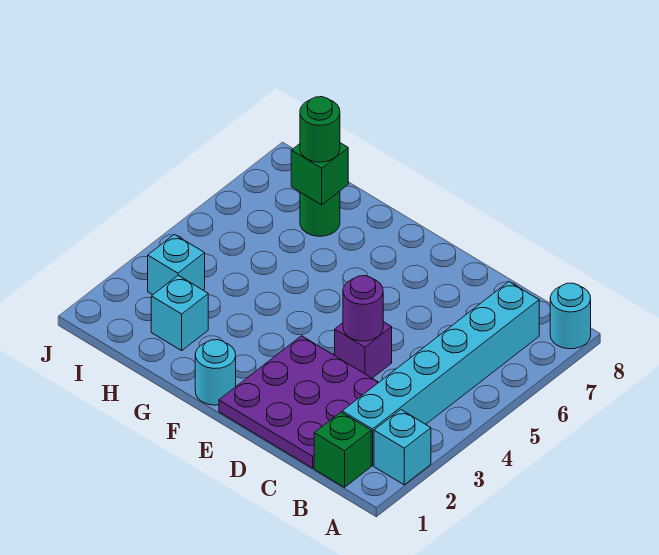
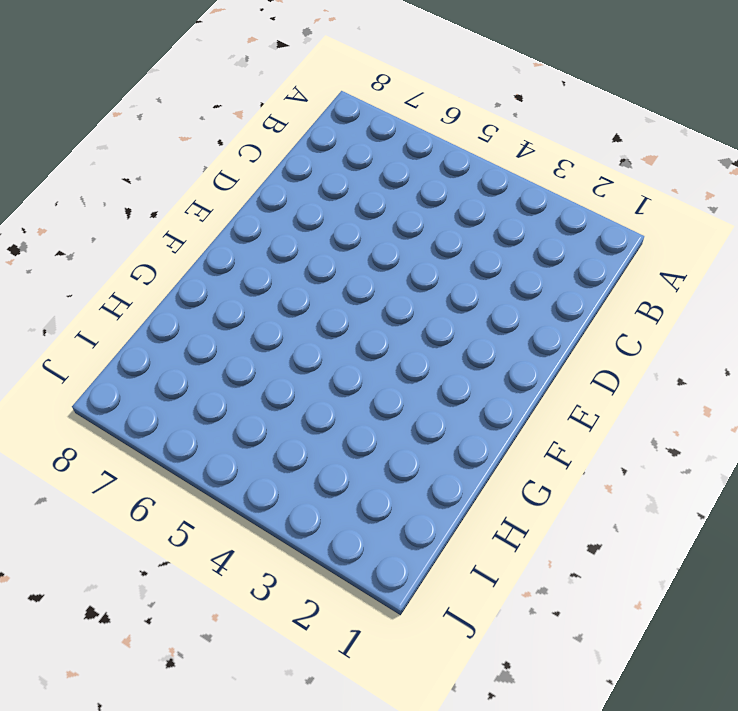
none -> cyan 1x1 brick [374,410,431,485]
none -> cyan 1x1 round brick [550,283,591,349]
none -> green 1x1 brick [314,412,371,487]

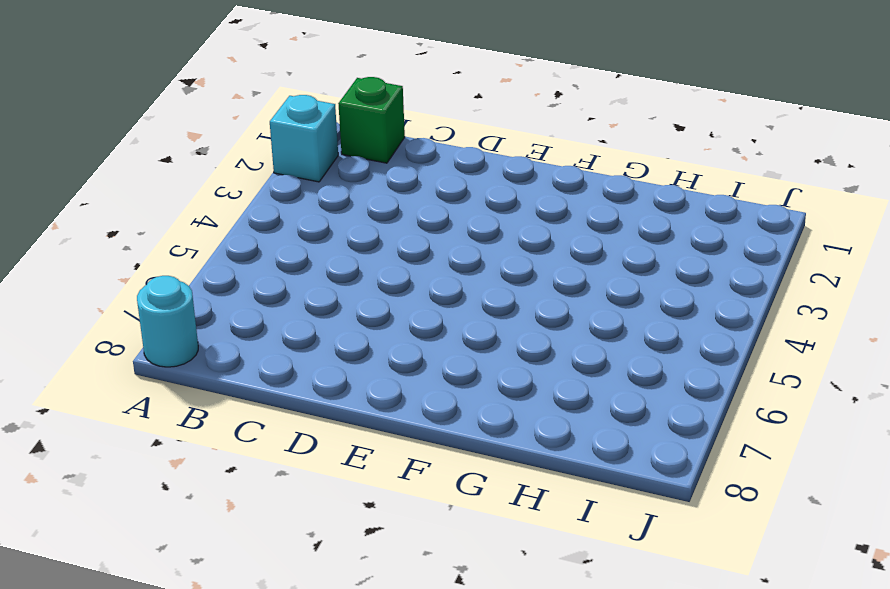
none -> cyan 1x6 brick [342,282,539,466]
none -> purple 3x3 plate [219,336,379,468]
none -> purple 1x1 brick [335,322,392,378]

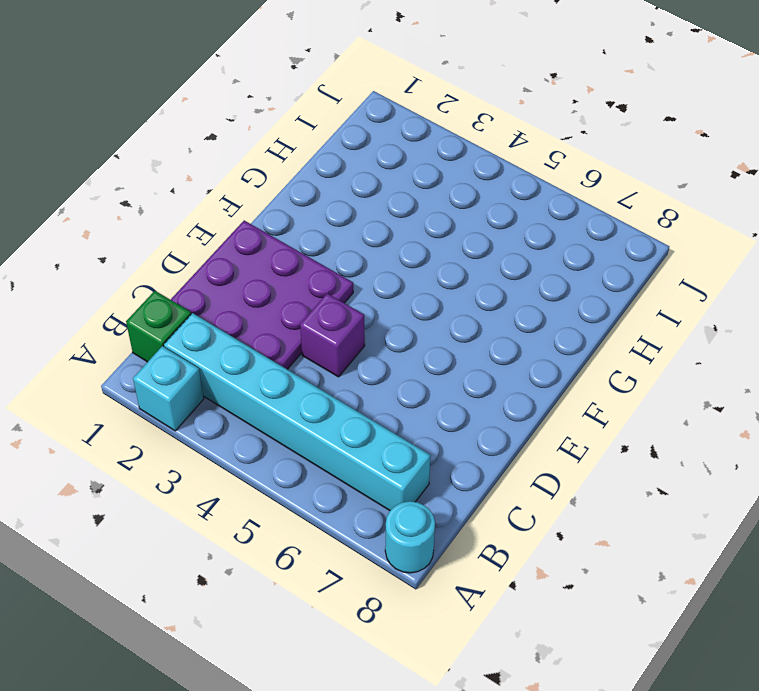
none -> cyan 1x1 round brick [195,340,236,405]
none -> cyan 1x1 brick [151,275,208,351]
none -> green 1x1 round brick [300,191,340,236]

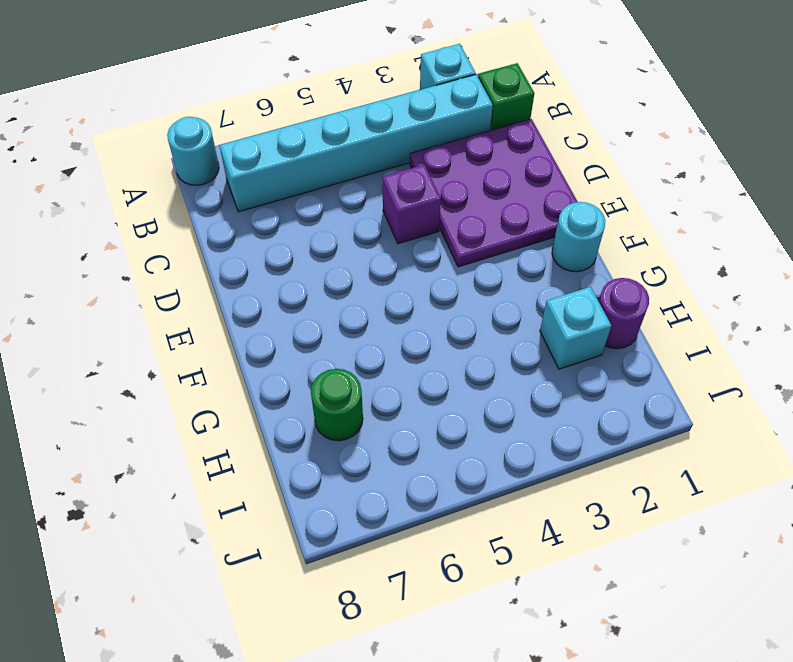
purple 1x1 round brick [599,278,649,349] -> purple 1x1 round brick moved to [343,276,383,341]
none -> cyan 1x1 brick [148,234,205,295]
none -> green 1x1 brick [291,143,348,205]
none -> green 1x1 round brick [300,97,340,162]

